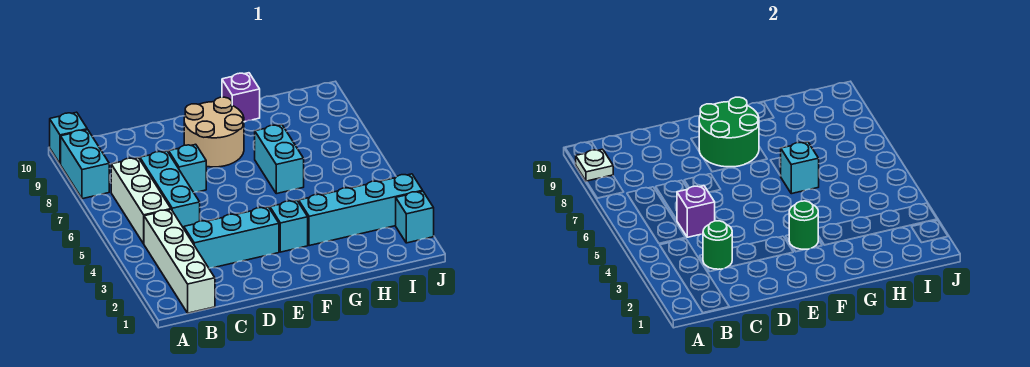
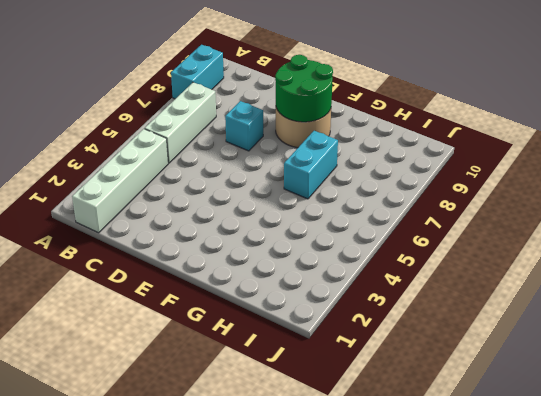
none -> cyan 1x1 brick [50,112,87,164]
none -> cyan 1x3 brick [184,207,279,268]
none -> cyan 1x3 brick [140,151,200,228]

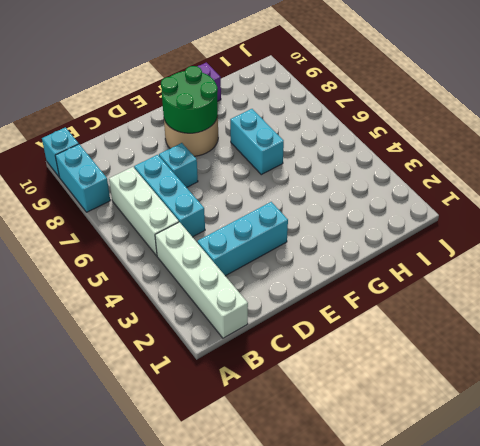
none -> cyan 1x1 brick [270,201,308,252]
none -> cyan 1x4 brick [299,174,423,246]
none -> cyan 1x1 brick [396,191,434,243]

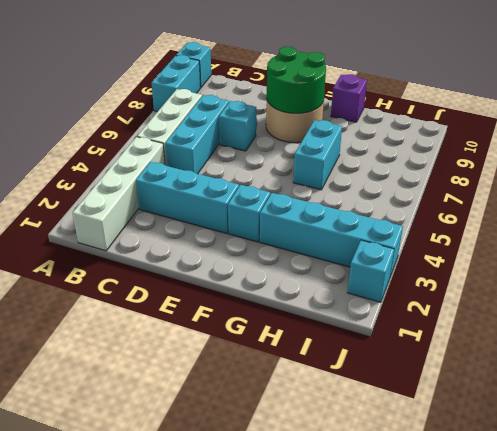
none -> white 1x1 plate [576,149,613,181]
none -> green 1x1 round brick [703,221,732,269]
none -> purple 1x1 brick [677,186,715,237]

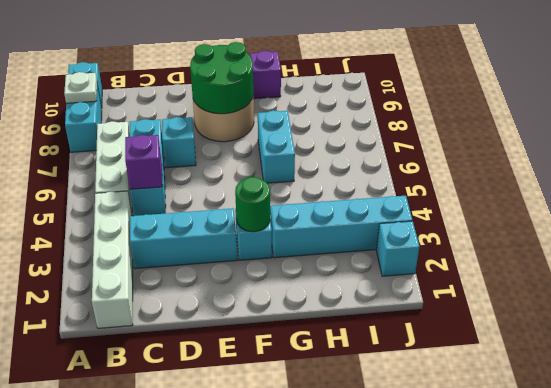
none -> green 1x1 round brick [703,221,732,269]
none -> cyan 1x1 brick [781,142,819,194]

